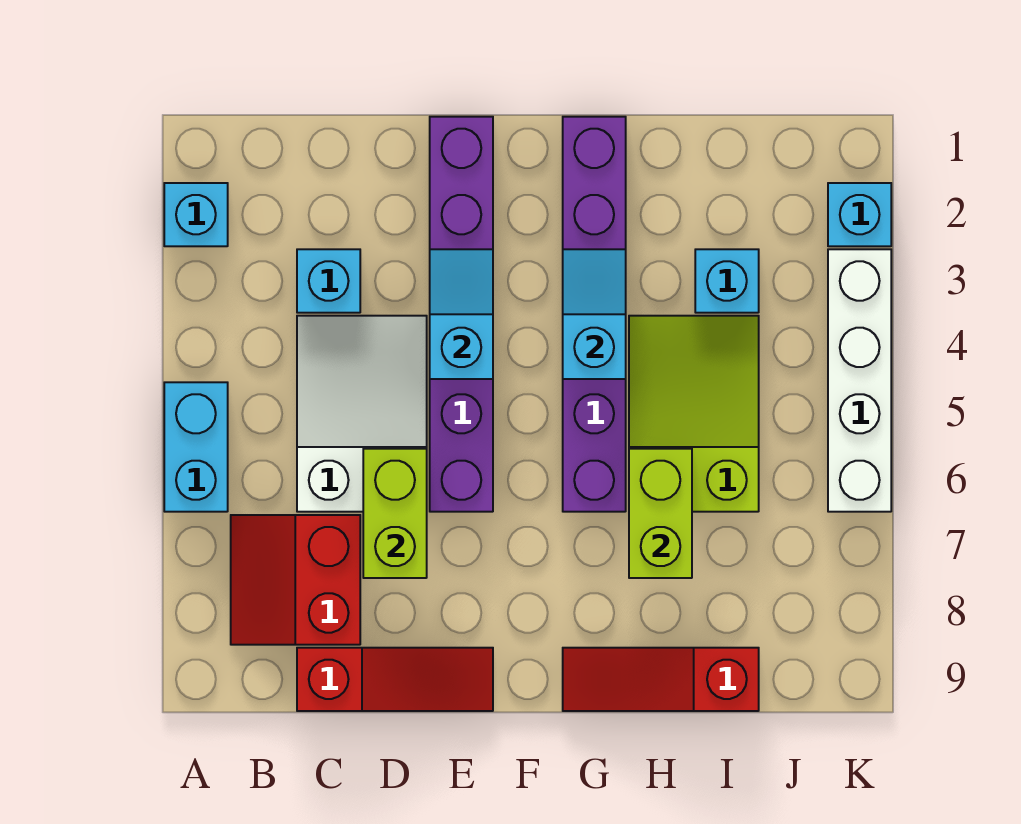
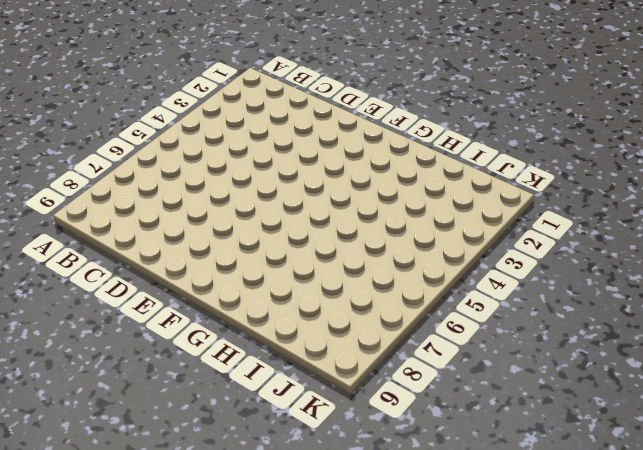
none -> cyan 1x1 brick [164,183,228,246]
none -> cyan 1x2 brick [164,382,228,512]
none -> red 2x2 slope [231,515,360,645]

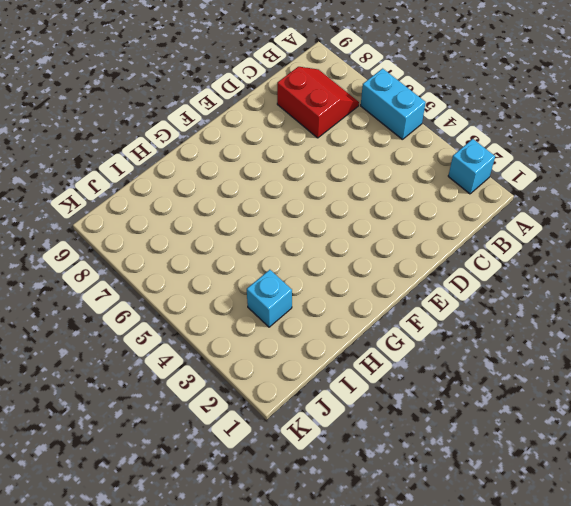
none -> cyan 1x1 brick [297,249,360,313]
none -> white 2x3 slope [297,316,427,512]
none -> red 1x3 slope [297,648,493,711]

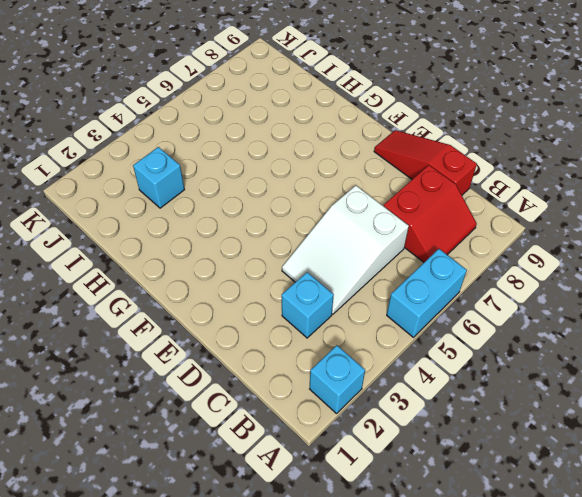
none -> purple 1x6 brick [430,117,493,512]
none -> purple 1x6 brick [563,117,626,512]
none -> red 1x3 slope [563,648,759,711]

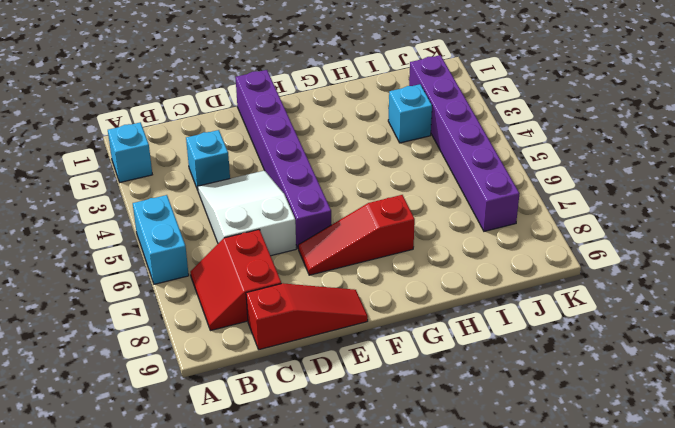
red 1x3 slope [298,195,415,275] -> red 1x3 slope moved to [563,648,759,711]
purple 1x6 brick [409,55,520,231] -> purple 1x6 brick moved to [563,117,626,512]
none -> lime 2x3 slope [629,316,759,512]
none -> cyan 1x1 brick [828,183,891,246]
none -> white 1x4 brick [828,249,891,512]

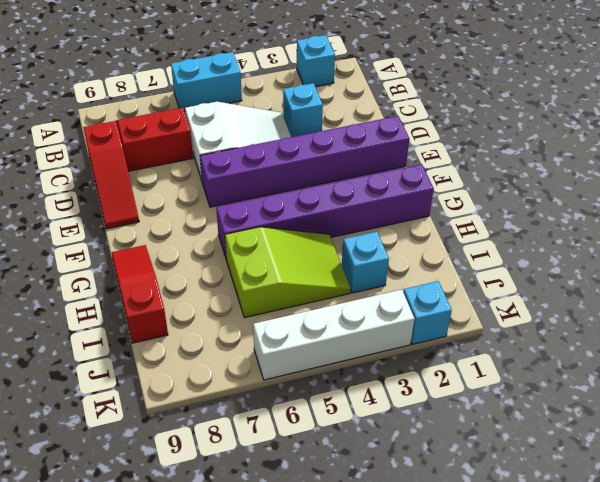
none -> lime 1x2 brick [363,449,427,578]
none -> cyan 1x2 slope [430,249,493,379]
none -> cyan 1x2 slope [563,249,626,379]

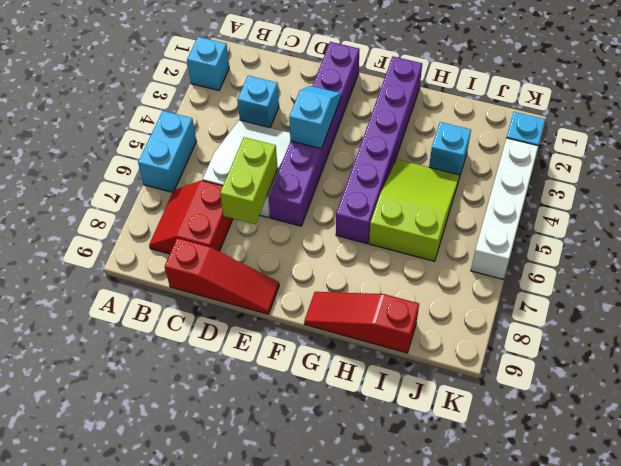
none -> cyan 1x2 slope [563,249,626,379]
none -> lime 1x2 brick [629,449,692,578]

